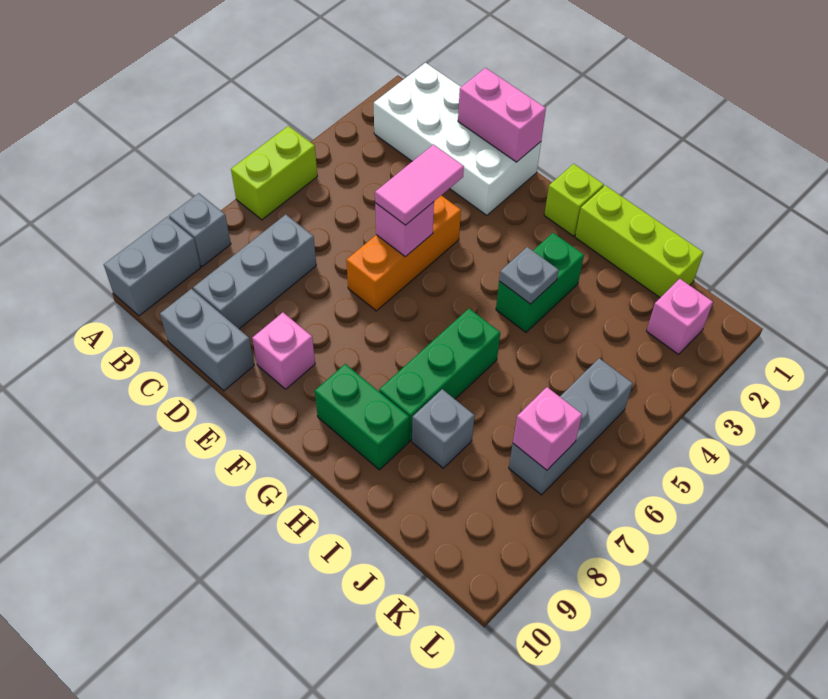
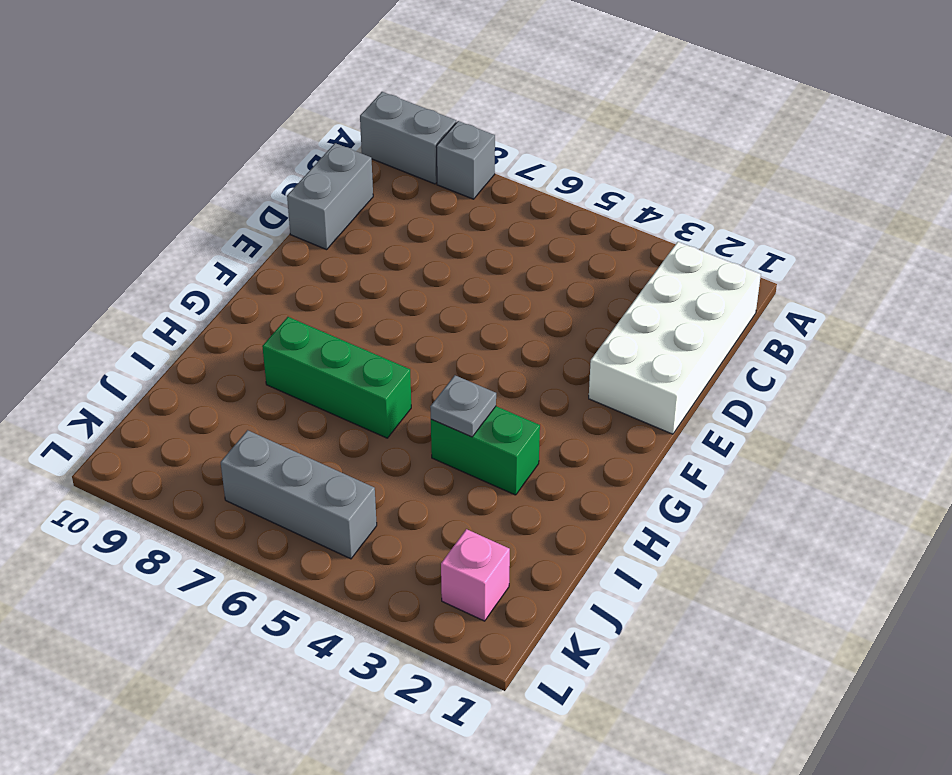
none -> lime 1x2 brick [231,126,317,220]
none -> grey 1x3 brick [193,214,316,329]
none -> orange 1x3 brick [346,196,461,311]

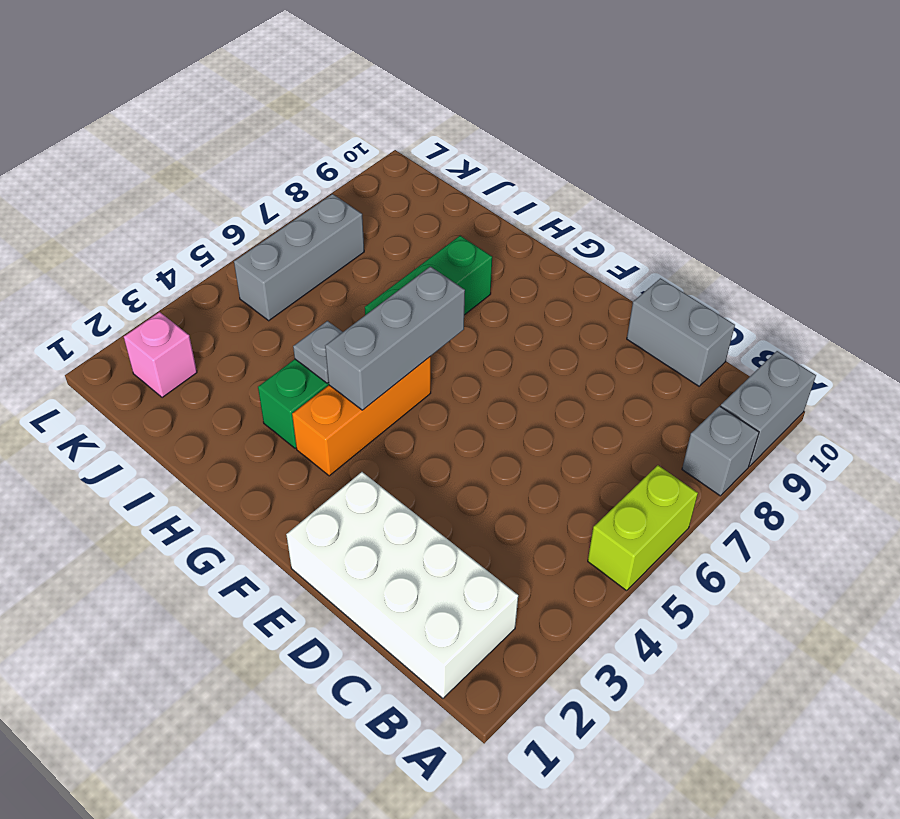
orange 1x3 brick [292,357,431,476] -> orange 1x3 brick moved to [346,196,461,311]
grey 1x3 brick [325,267,465,410] -> grey 1x3 brick moved to [193,214,316,329]
none -> pink 1x1 brick [252,313,315,389]
none -> lime 1x1 brick [544,164,604,236]
none -> green 1x2 brick [315,364,409,470]

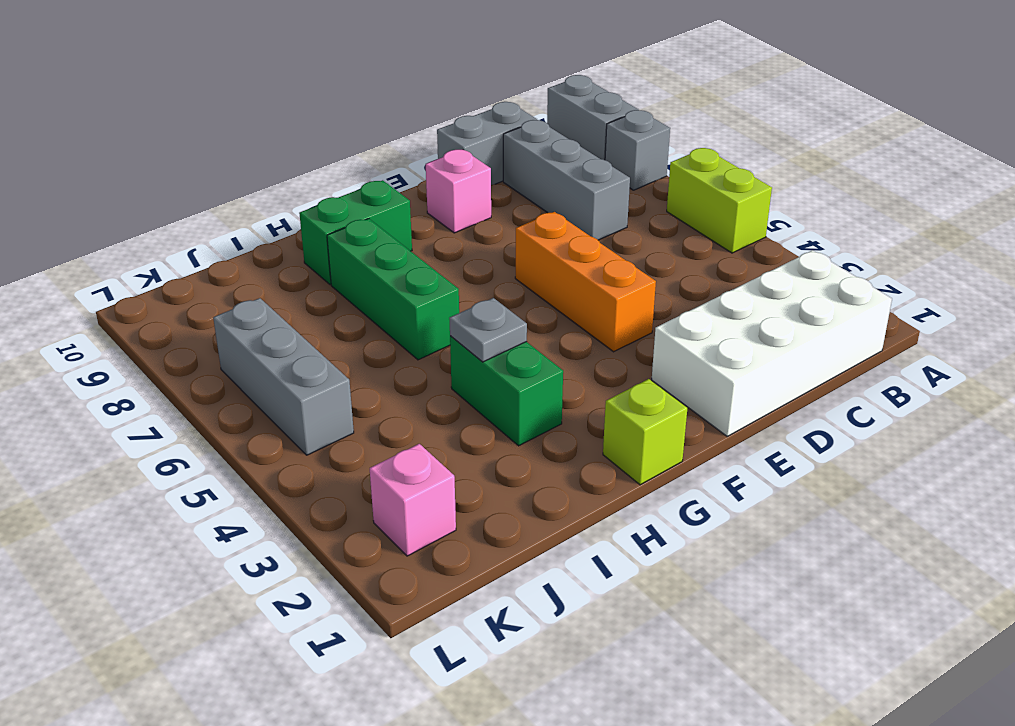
none -> lime 1x3 brick [575,186,703,298]
none -> grey 1x1 brick [412,389,475,468]
none -> pink 1x2 brick [458,68,546,162]

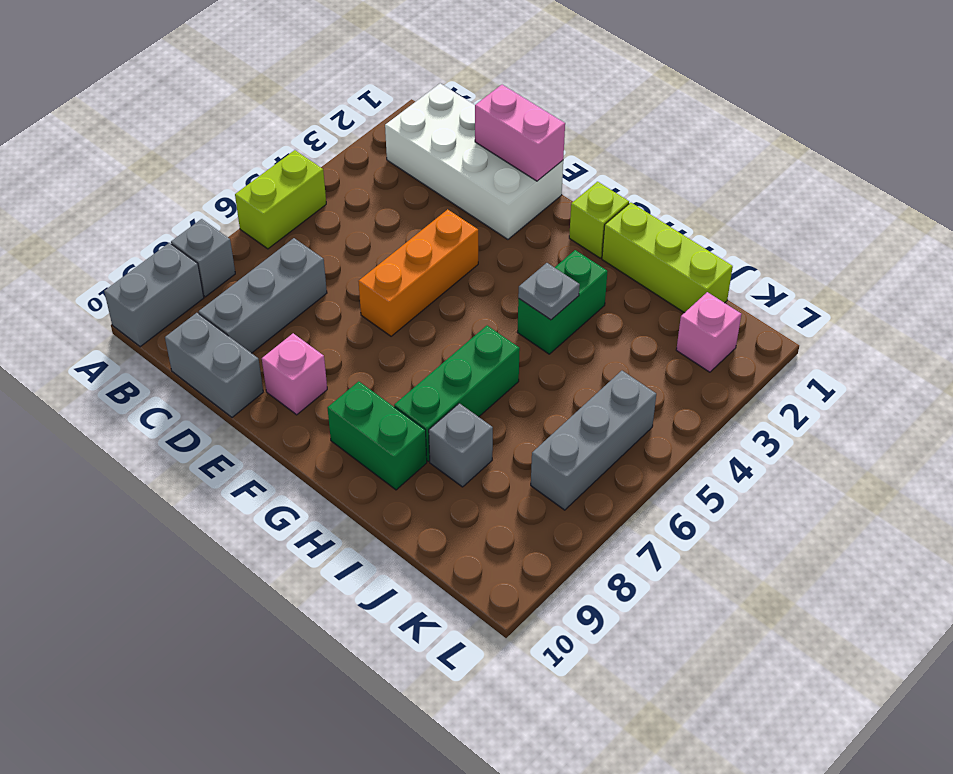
none -> pink 1x1 brick [375,202,434,257]
none -> pink 1x1 brick [513,387,582,470]
none -> pink 1x2 tile [375,145,464,225]

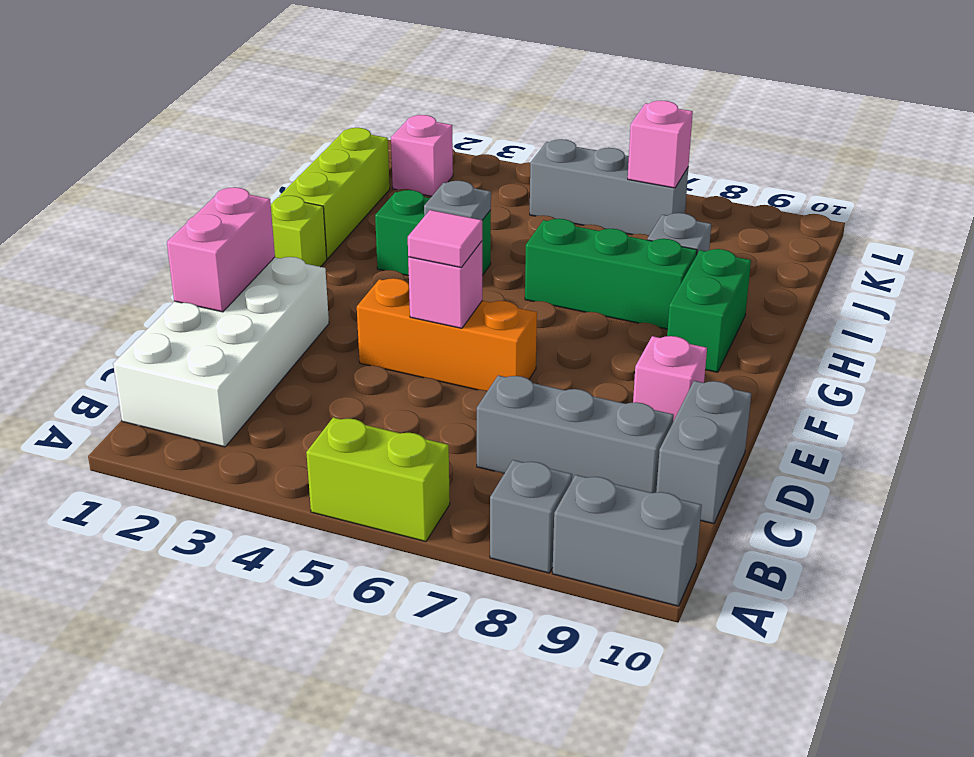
pink 1x1 tile [408,210,482,267] -> pink 1x2 tile [375,145,464,225]

